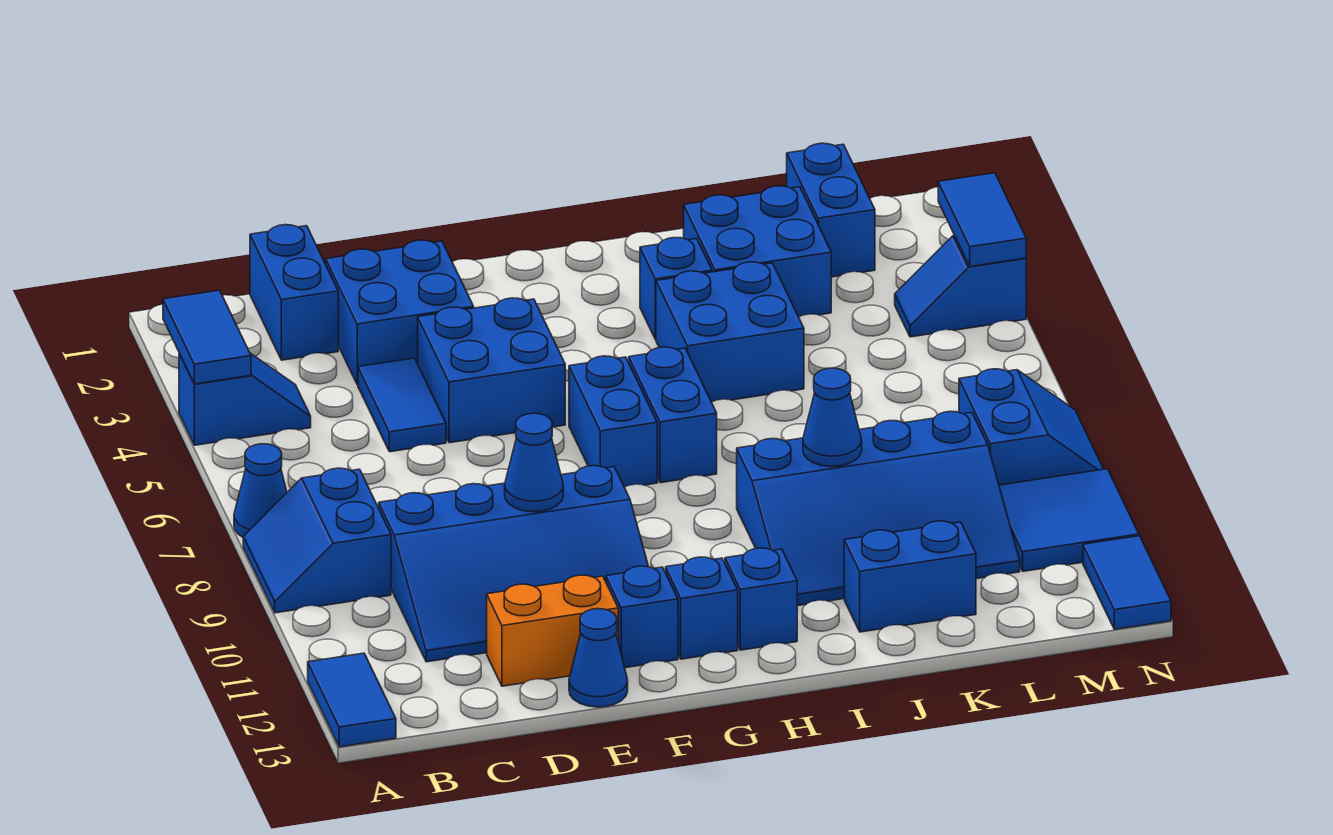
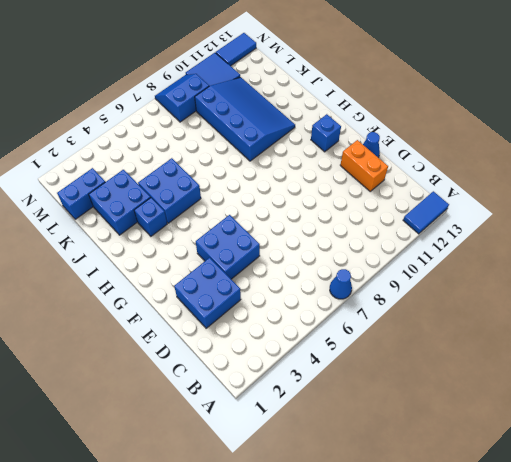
none -> blue 1x2 slope [179,353,311,445]
none -> blue 2x2 slope [243,468,391,613]
none -> blue 1x2 brick [250,225,338,360]
none -> blue 3x4 slope [379,466,649,662]

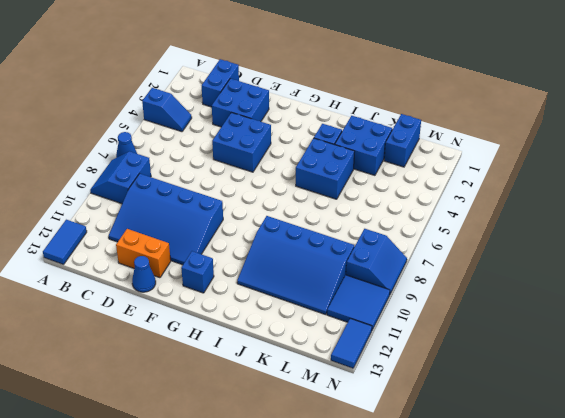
none -> blue 1x2 tile [358,358,446,452]
none -> blue 1x1 brick [606,566,678,668]
none -> blue 1x2 brick [569,356,657,487]
none -> blue 1x2 brick [629,347,717,483]

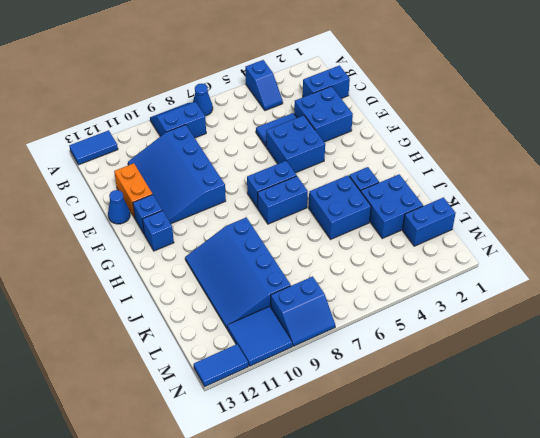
none -> blue 1x1 brick [725,548,797,650]
none -> blue 1x2 brick [844,521,976,632]
none -> blue 1x2 slope [895,235,1026,337]
none -> blue 1x2 tile [163,290,251,384]

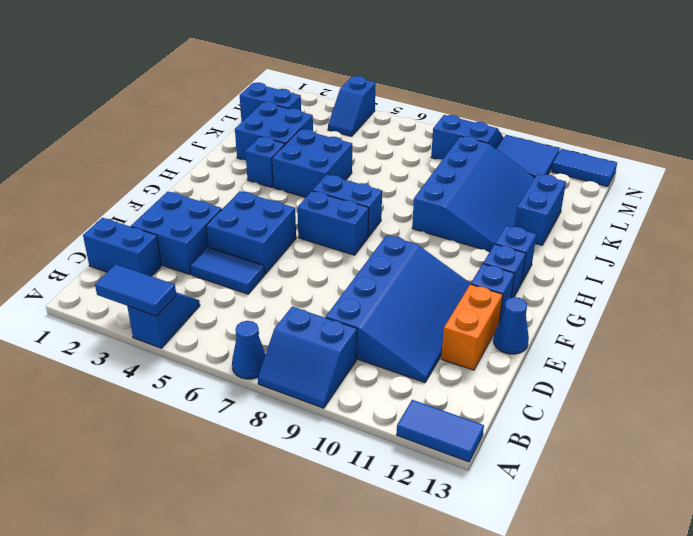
none -> blue 1x1 cone [505,413,563,512]
none -> blue 1x1 cone [803,368,862,467]
none -> blue 1x2 tile [938,173,1026,267]

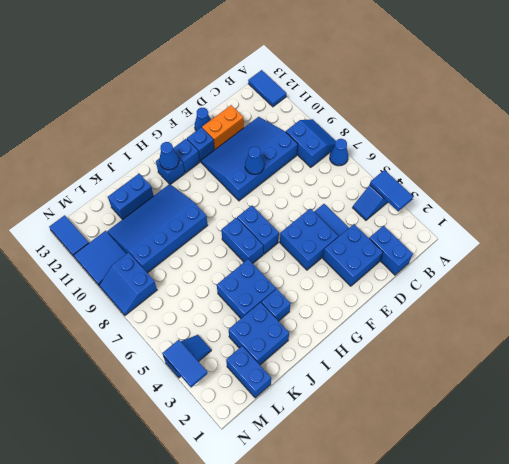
blue 1x1 cone [159,142,179,170] -> blue 1x1 cone moved to [803,368,862,467]

